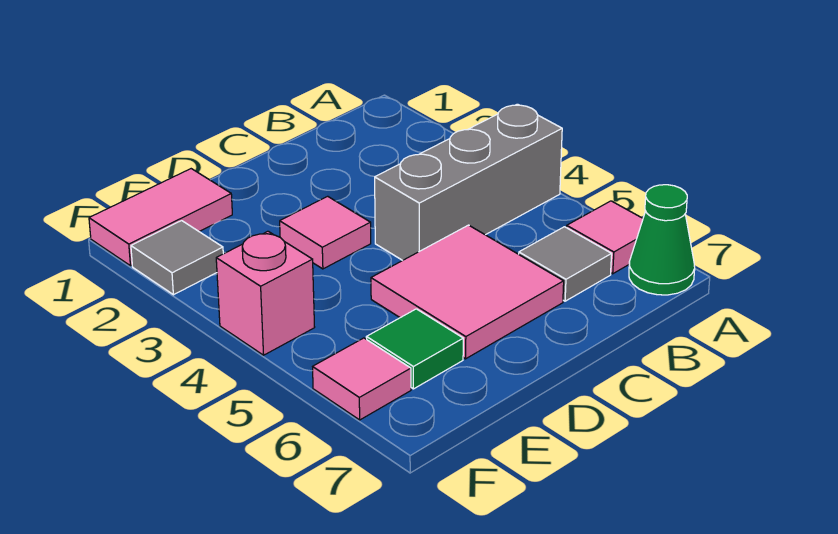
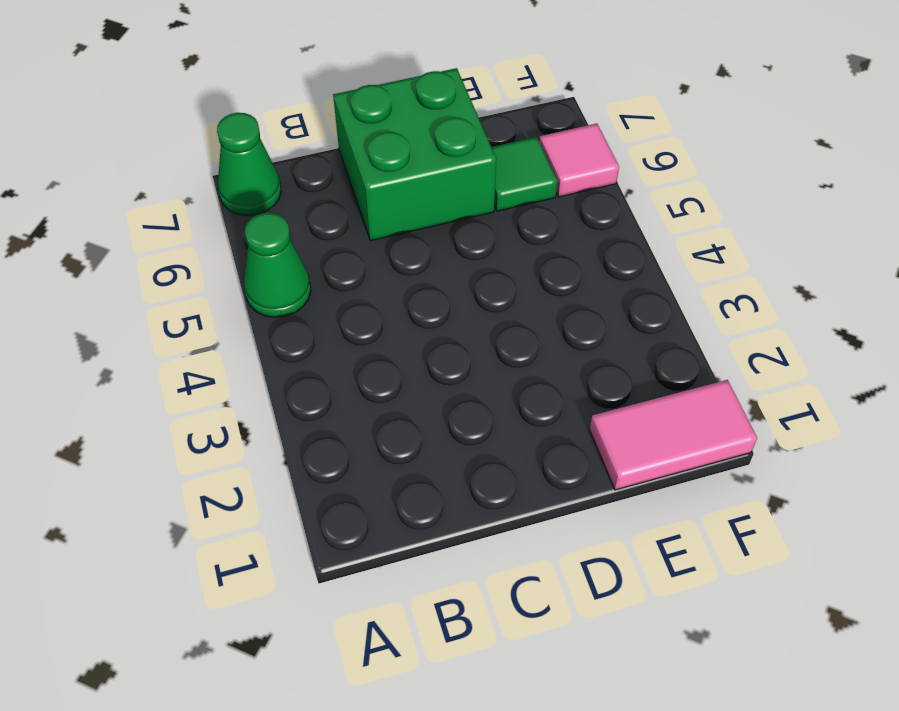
green 1x1 cone [244,213,311,317] -> none
green 2x2 brick [333,68,496,241] -> pink 2x2 tile [371,225,564,359]
none -> grey 1x3 brick [375,104,562,260]
none -> pink 1x1 tile [567,201,643,274]

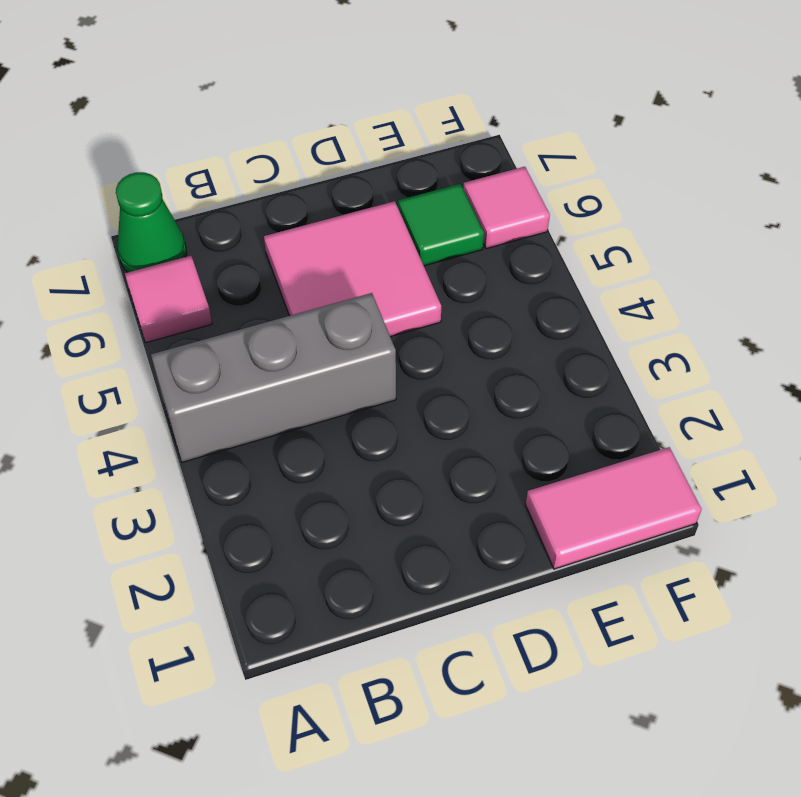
none -> grey 1x1 tile [519,227,612,301]
none -> pink 1x1 tile [280,196,371,269]

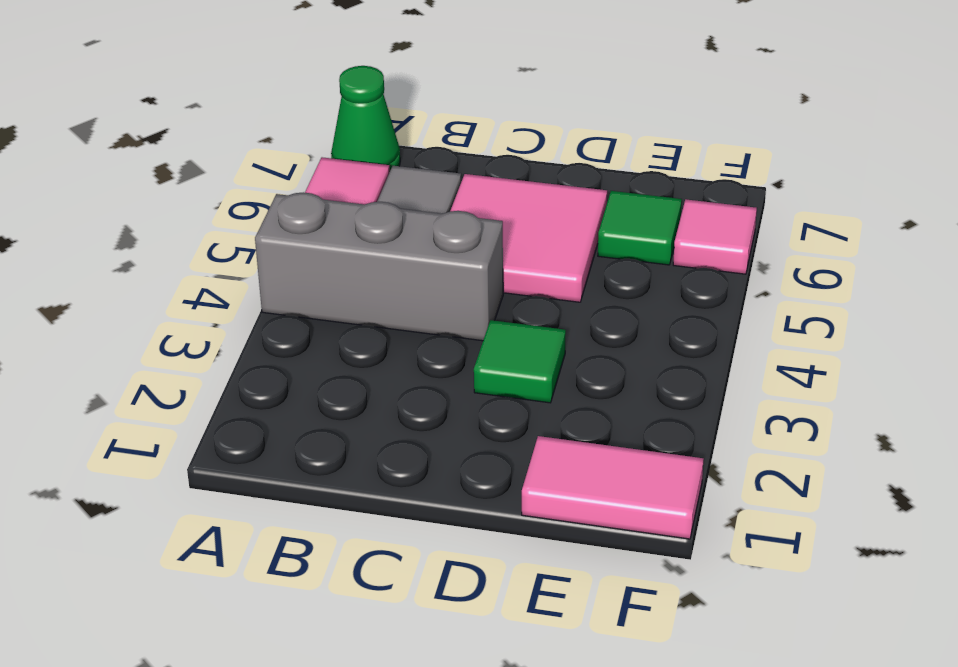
green 1x1 tile [474,320,566,403] -> pink 1x1 tile [280,196,371,269]
none -> grey 1x1 tile [131,221,223,295]
none -> pink 1x1 brick [216,231,315,355]

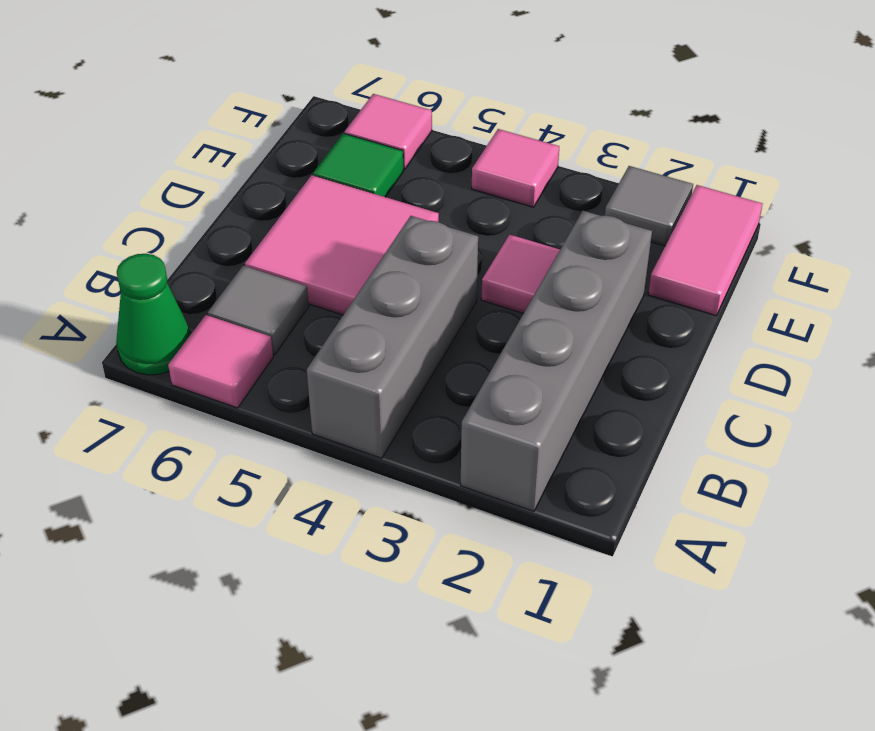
grey 1x4 brick [461,211,652,511] -> none
pink 1x1 tile [472,129,559,207] -> pink 1x1 brick [216,231,315,355]

